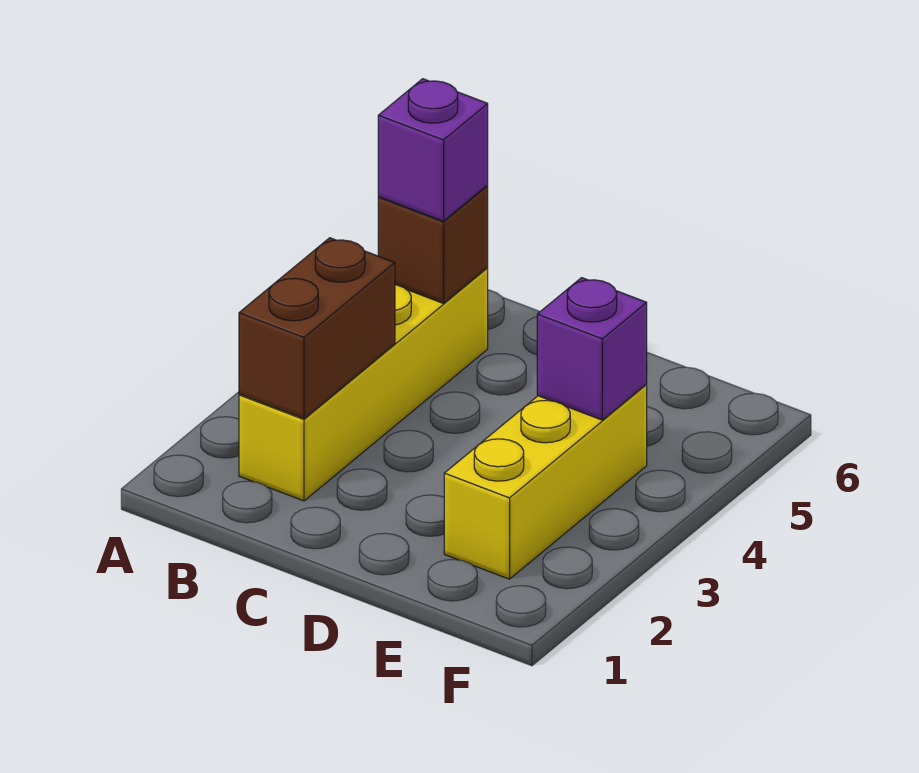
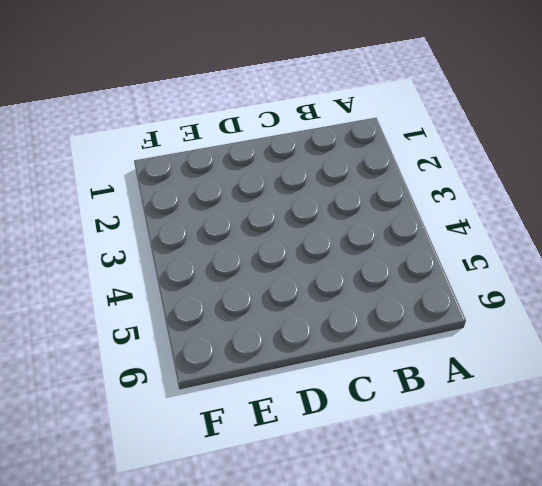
none -> yellow 1x4 brick [239,268,488,501]
none -> yellow 1x3 brick [444,385,647,579]

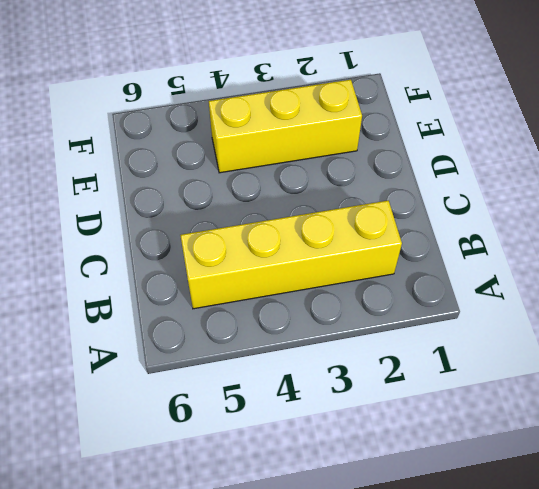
none -> brown 1x2 brick [239,238,395,419]
none -> brown 1x1 brick [378,186,488,303]

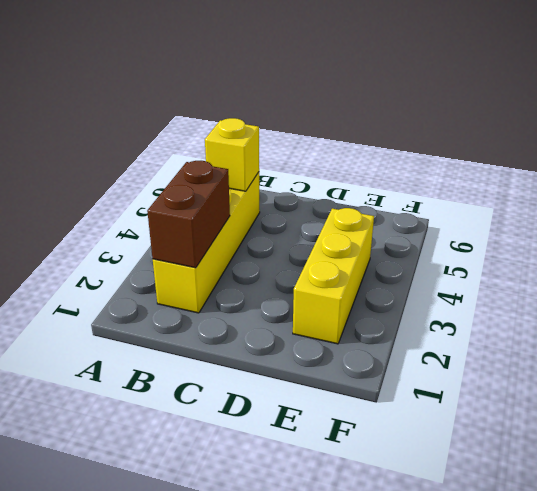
yellow 1x1 brick [205,118,259,191] -> brown 1x1 brick [378,186,488,303]
none -> purple 1x1 brick [537,278,647,420]
none -> purple 1x1 brick [378,79,488,221]

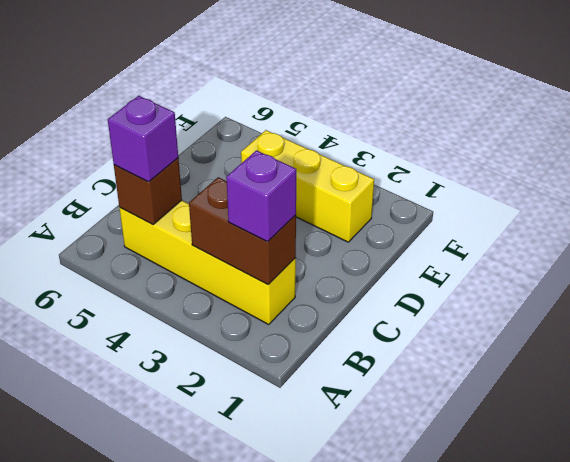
purple 1x1 brick [226,150,296,242] -> purple 1x1 brick moved to [537,278,647,420]

